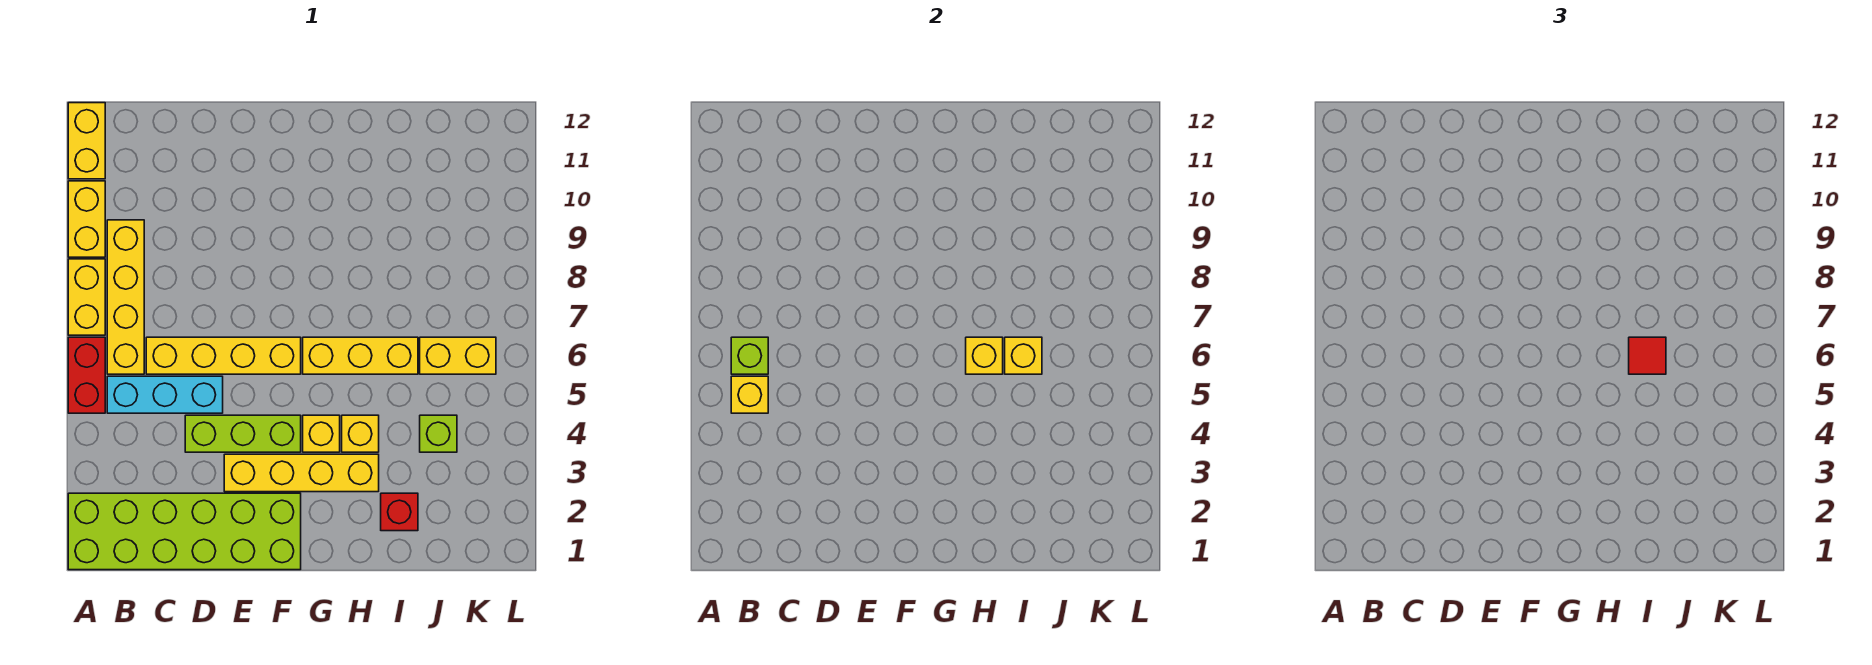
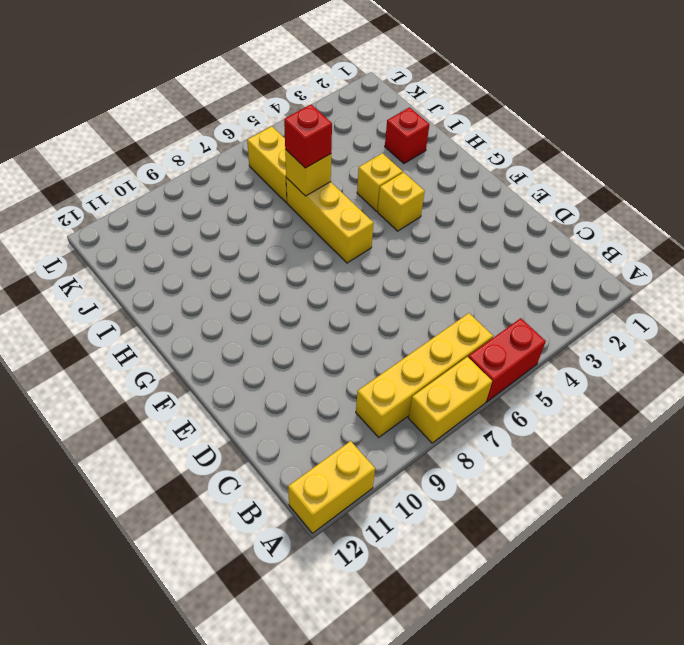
red 1x1 brick [284,105,332,168] -> red 1x1 tile [1629,337,1666,374]
none -> lime 2x6 brick [68,493,301,570]
none -> yellow 1x2 brick [68,181,105,257]
none -> cyan 1x3 brick [107,376,223,413]

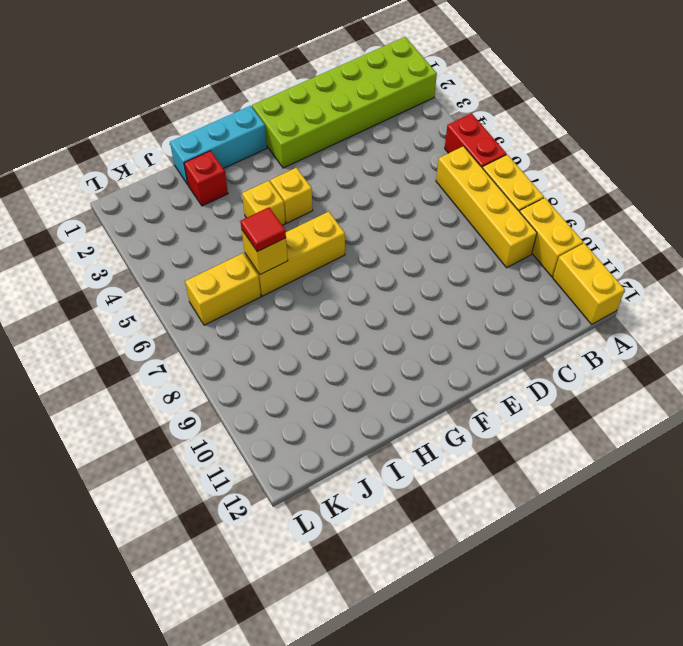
cyan 1x3 brick [170,106,267,185] -> cyan 1x3 brick moved to [107,376,223,413]
none -> yellow 1x4 brick [146,337,301,374]
none -> lime 1x3 brick [185,415,301,452]
none -> yellow 1x4 brick [224,454,379,492]

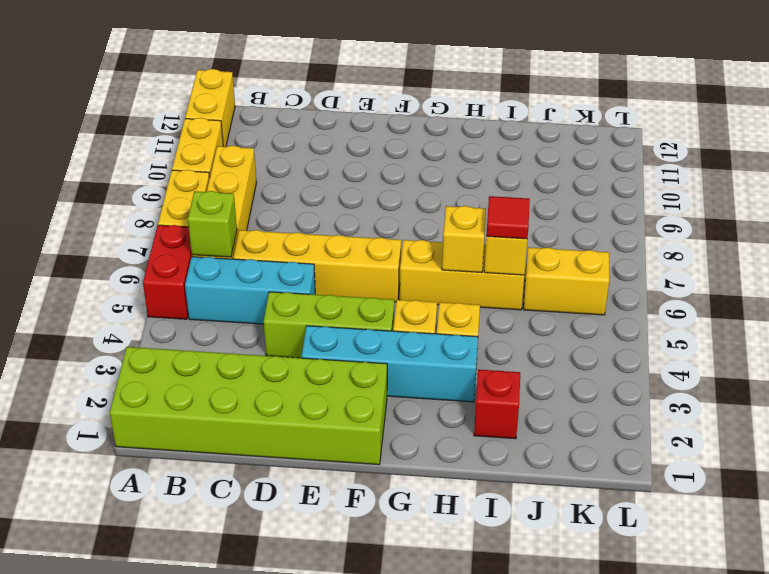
cyan 1x4 brick [301,326,478,402] -> yellow 1x4 brick [224,454,379,492]
none -> lime 1x1 brick [420,415,457,452]
none -> yellow 1x1 brick [731,376,768,413]

